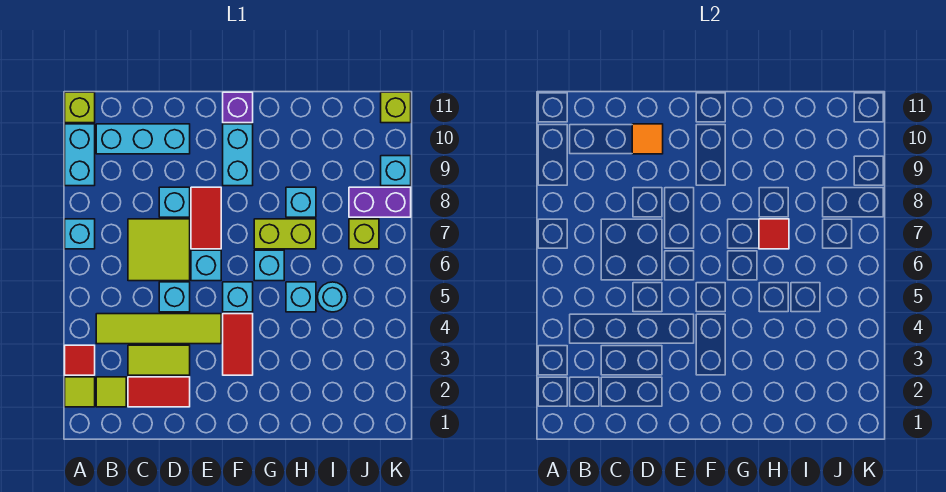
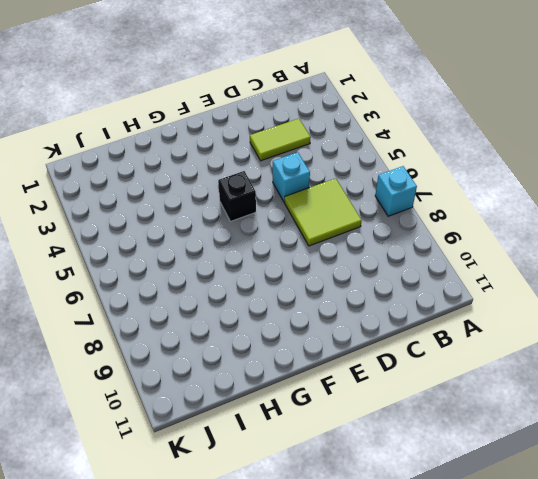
black 1x1 brick [218,171,256,221] -> cyan 1x1 brick [223,282,253,312]
none -> lime 1x1 tile [65,377,95,407]
none -> red 1x1 tile [65,345,95,375]
none -> cyan 1x2 brick [65,124,95,186]
none -> lime 1x1 brick [65,92,95,123]

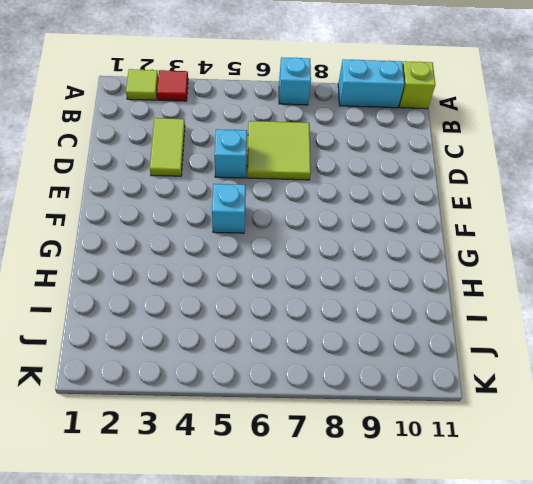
none -> lime 1x1 tile [96,377,126,407]
none -> lime 1x4 tile [96,314,221,344]
none -> cyan 1x3 brick [96,124,190,154]
none -> red 1x2 tile [128,377,190,407]

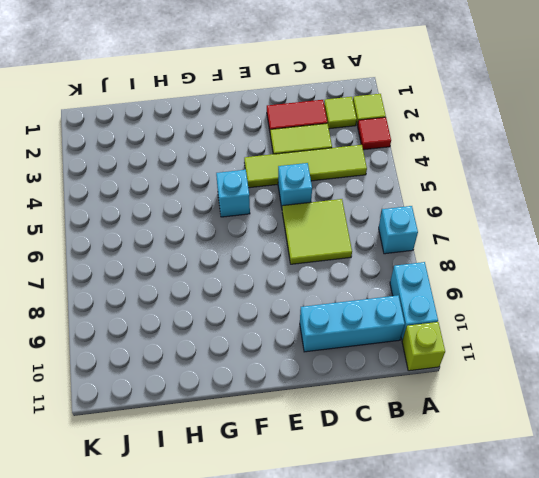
none -> cyan 1x1 brick [159,187,190,217]
none -> cyan 1x1 brick [191,250,221,281]
none -> red 1x2 tile [191,187,221,249]
none -> red 1x2 tile [223,314,253,375]

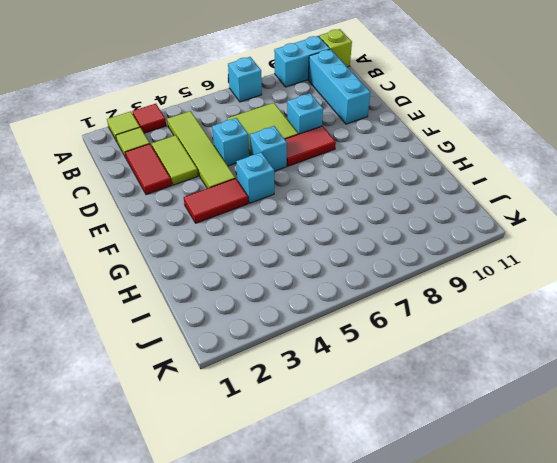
none -> cyan 1x2 brick [223,124,253,186]
none -> purple 1x1 brick [223,92,253,123]
none -> cyan 1x1 brick [254,250,284,281]
none -> lime 1x2 brick [254,219,316,249]

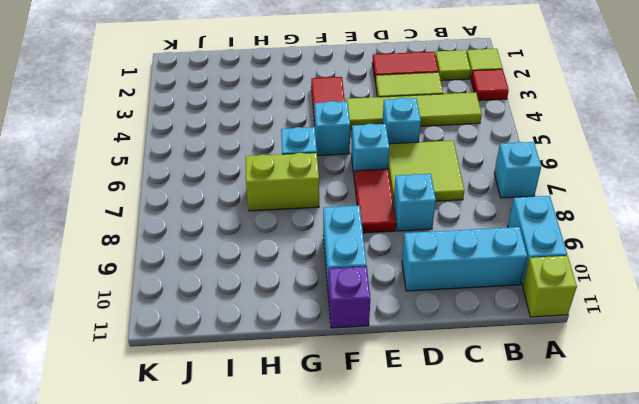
none -> cyan 1x1 brick [286,282,316,312]
none -> cyan 1x1 brick [286,187,316,217]
none -> cyan 1x1 round brick [318,282,347,312]
none -> lime 1x1 brick [349,219,379,249]

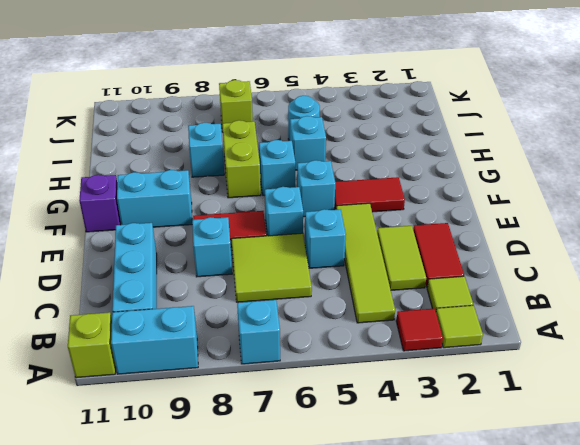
none -> purple 1x2 brick [349,187,411,217]
none -> cyan 1x1 brick [381,156,411,186]
none -> lime 1x1 brick [381,92,411,123]
none -> orange 1x1 tile [632,124,663,154]

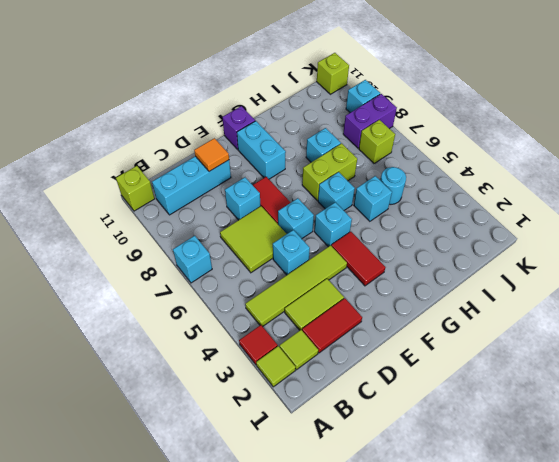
none -> cyan 1x2 brick [65,124,95,186]
none -> red 1x1 tile [759,219,789,249]

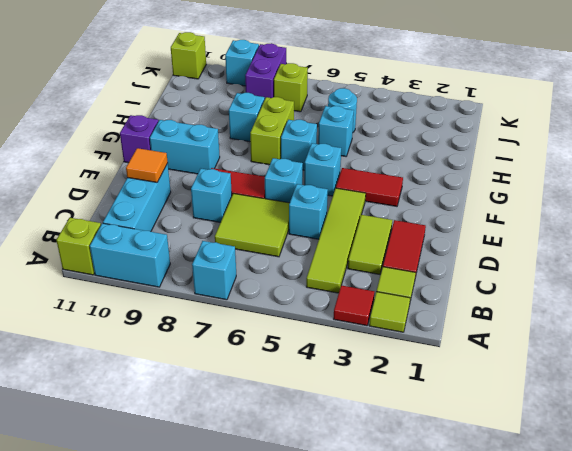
none -> red 1x1 tile [759,219,789,249]

